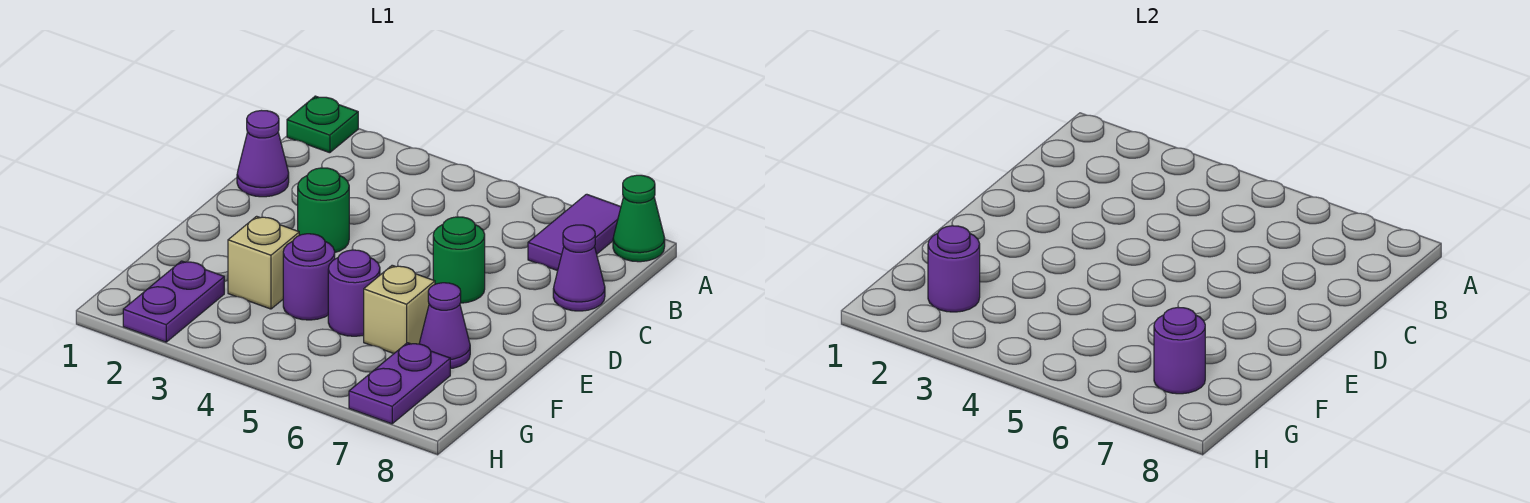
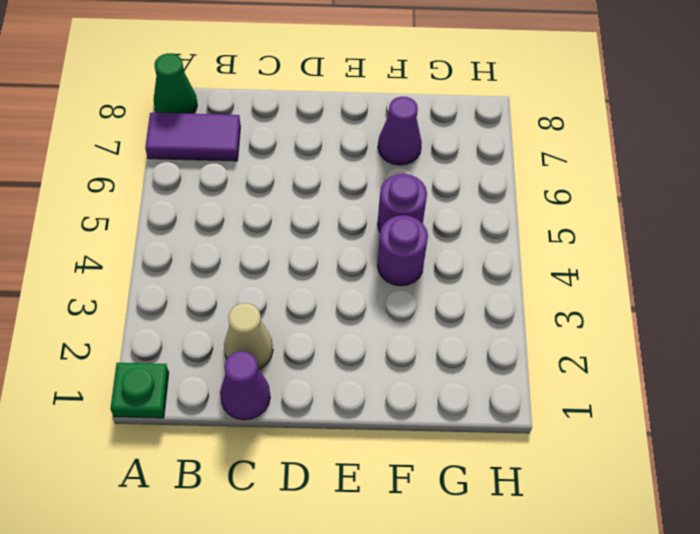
tan 1x1 cone [224,303,273,369] -> none
none -> purple 1x1 cone [553,225,605,311]
none -> green 1x1 round brick [298,168,349,252]
none -> green 1x1 round brick [433,217,485,303]

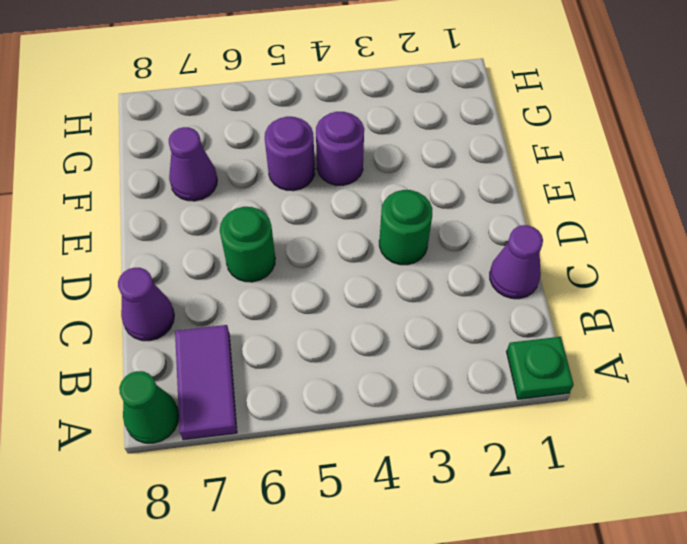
none -> tan 1x1 brick [228,216,299,309]
none -> tan 1x1 brick [364,265,435,353]
none -> purple 1x2 plate [123,261,224,342]

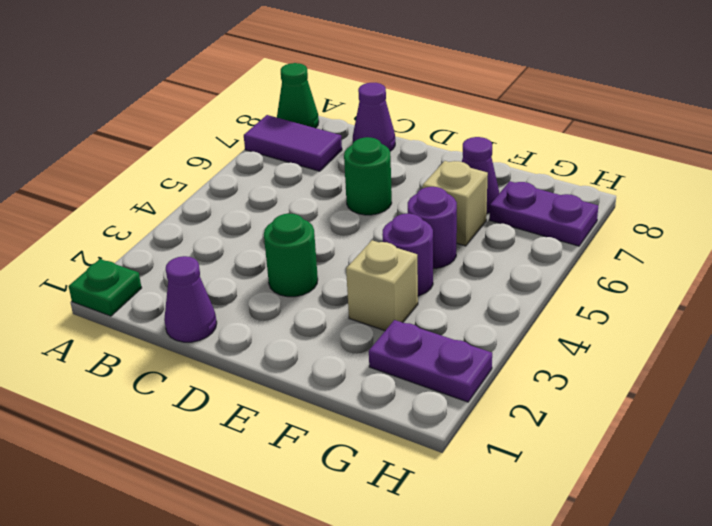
none -> purple 1x1 round brick [928,226,980,312]
none -> purple 1x1 round brick [1154,307,1205,394]

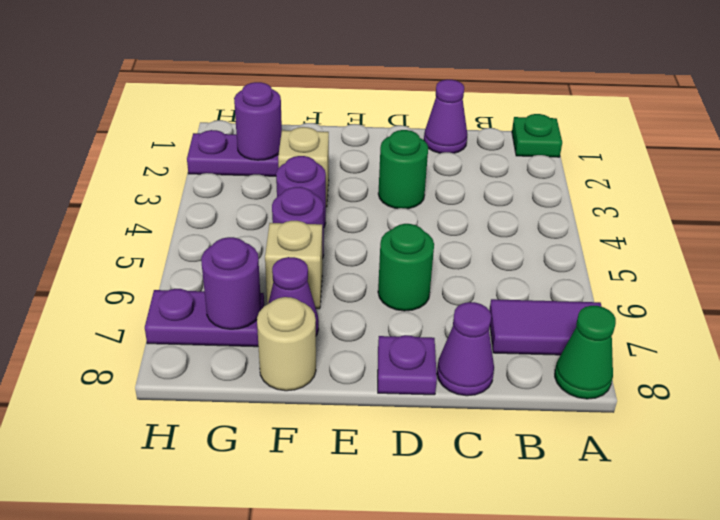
purple 1x1 plate [378,335,437,395] -> none
tan 1x1 round brick [257,297,316,391] -> none

